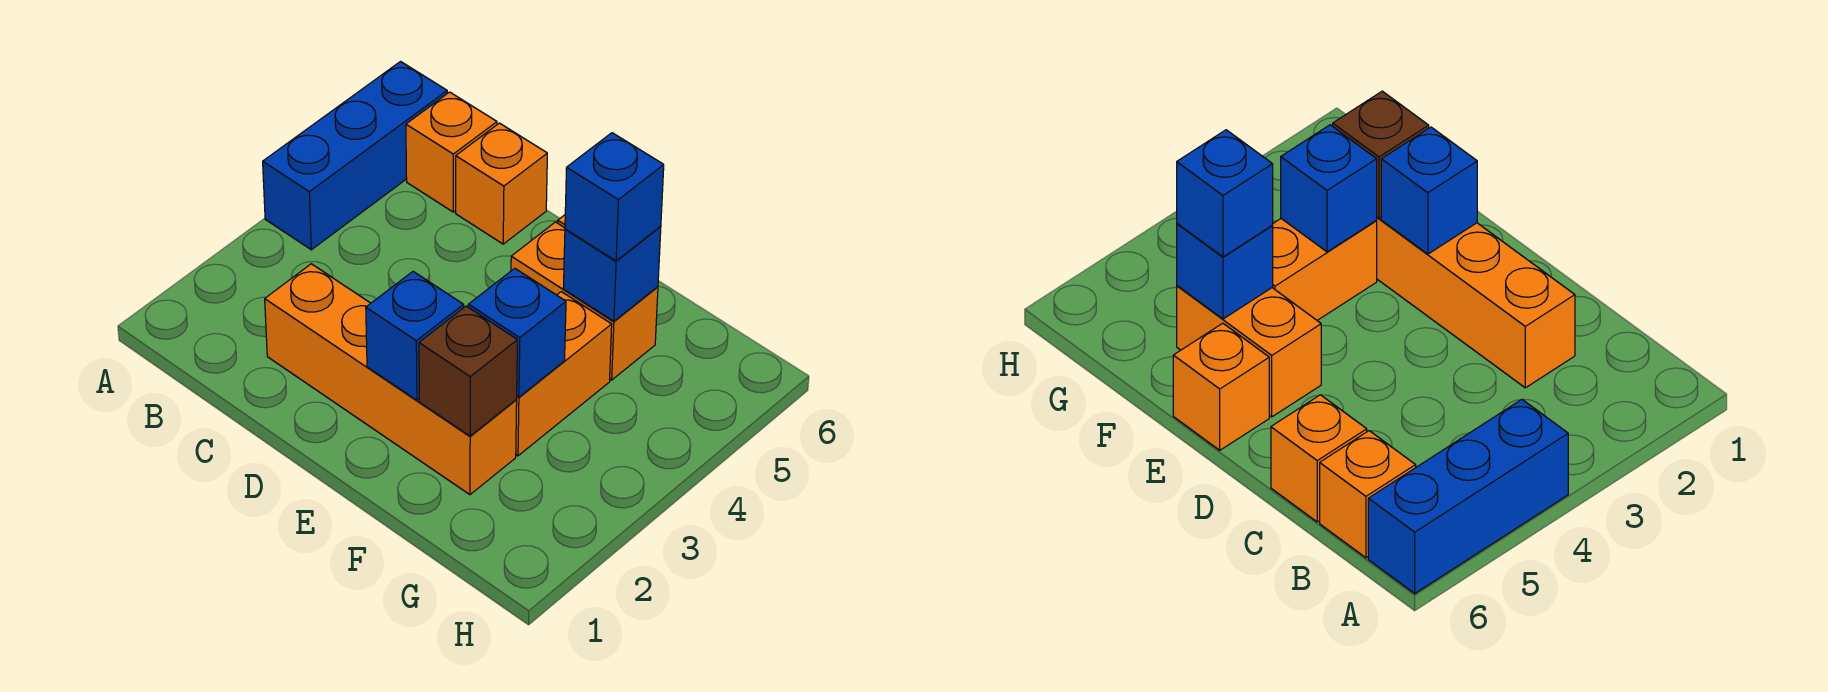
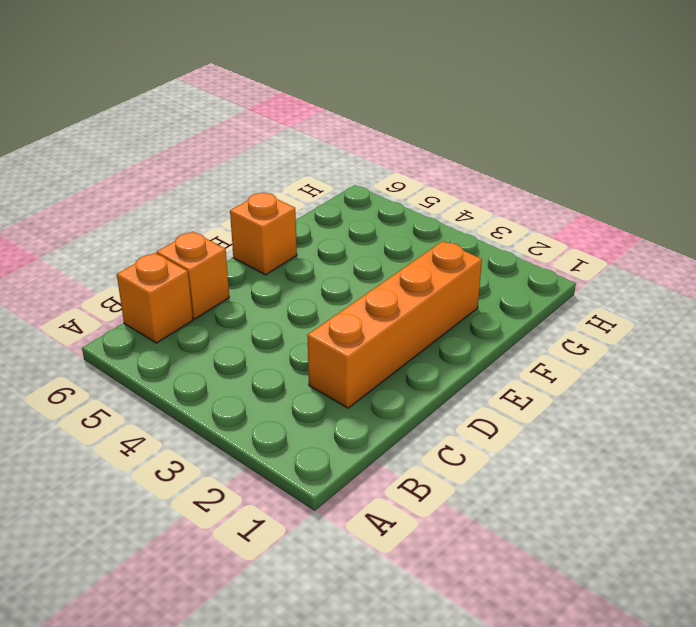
none -> blue 1x3 brick [263,62,447,250]
none -> orange 1x2 brick [511,222,658,380]
none -> orange 1x2 brick [516,292,612,456]

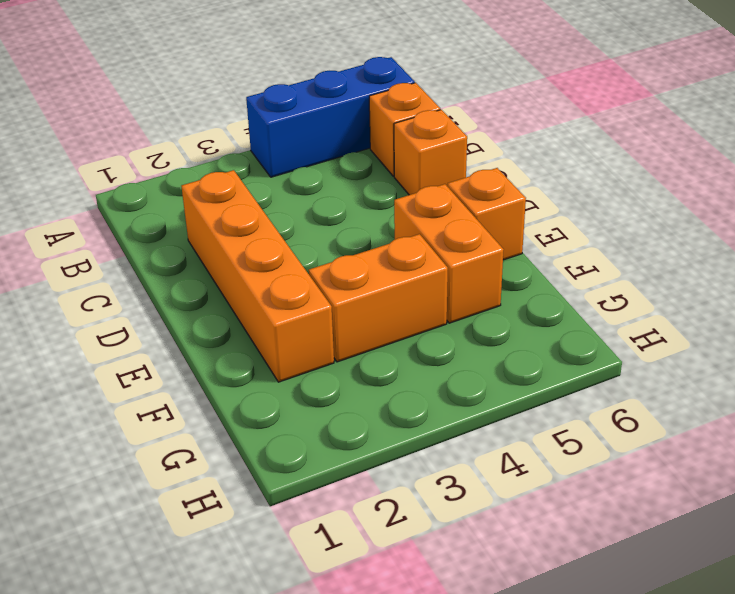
none -> blue 1x1 brick [366,272,464,400]
none -> brown 1x1 brick [419,306,517,436]
none -> blue 1x1 brick [468,268,566,397]

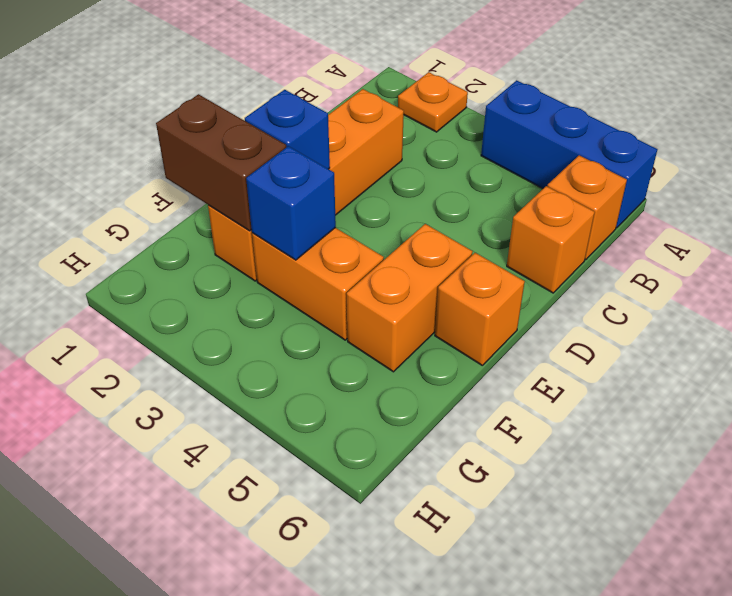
orange 1x1 plate [398,72,468,132] -> none
brown 1x2 brick [156,94,286,231] -> brown 1x1 brick [419,306,517,436]
none -> blue 1x1 brick [563,226,661,321]
none -> blue 1x1 brick [565,133,664,261]

